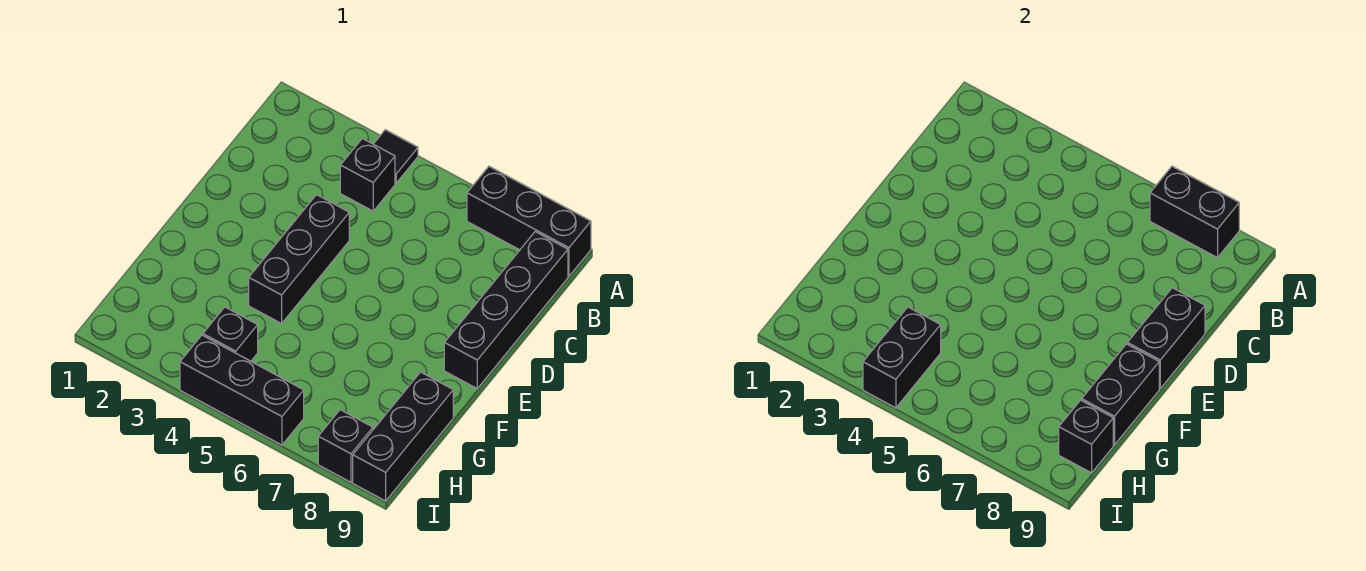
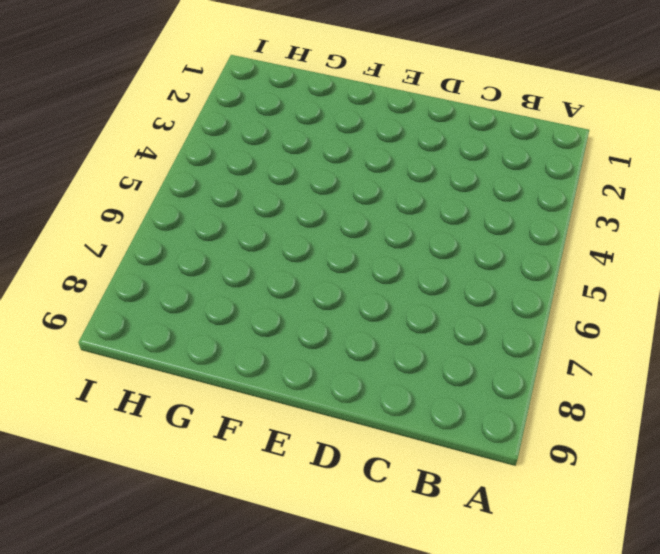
none -> black 1x1 tile [374,130,418,183]
none -> black 1x3 brick [467,166,591,276]
none -> black 1x1 brick [340,138,395,211]

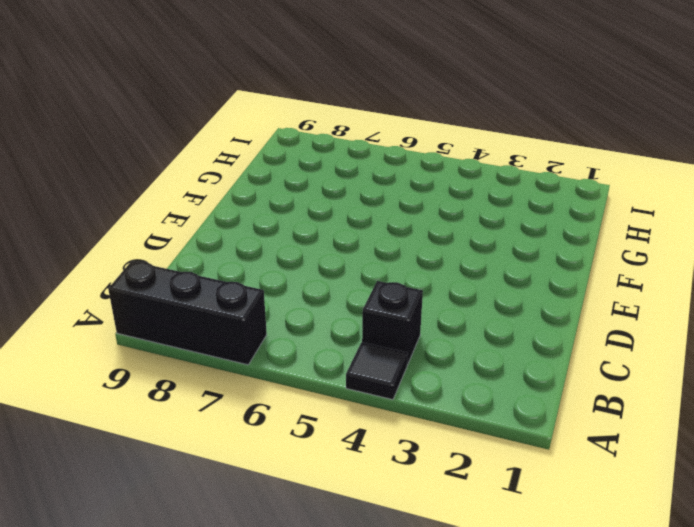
none -> black 1x4 brick [444,232,568,388]
none -> black 1x3 brick [249,195,349,324]
none -> black 1x3 brick [353,372,453,501]

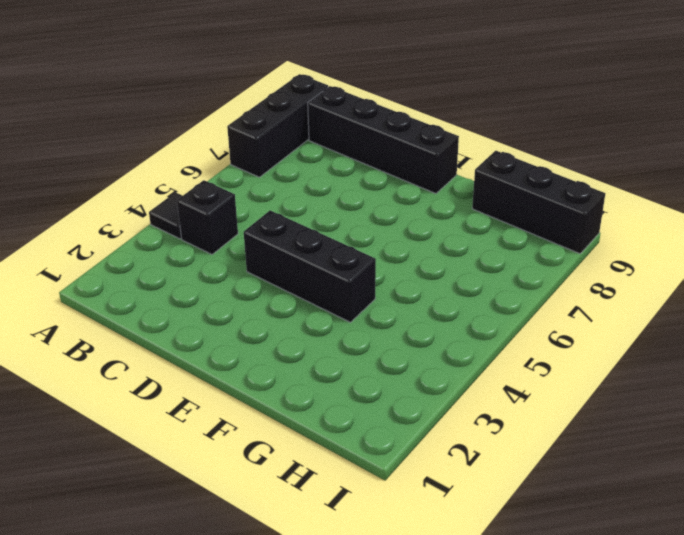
none -> black 1x1 brick [203,307,258,361]
none -> black 1x3 brick [180,335,304,445]
none -> black 1x1 brick [318,410,373,482]

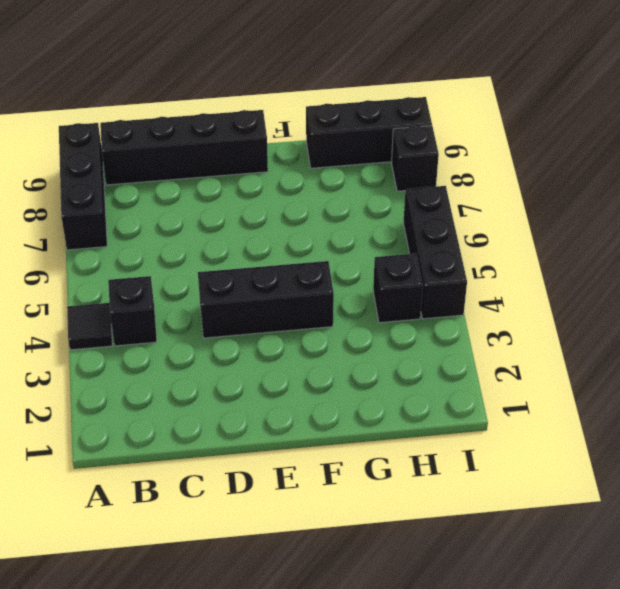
none -> black 1x2 brick [1150,166,1239,258]
none -> black 1x2 brick [1127,288,1205,388]
none -> black 1x2 brick [1082,344,1159,445]

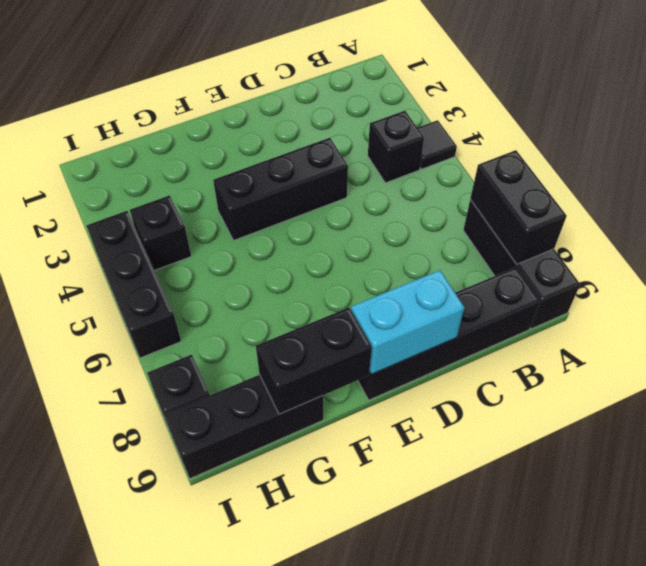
cyan 1x2 brick [351,270,464,374] -> black 1x2 brick [1127,288,1205,388]
none -> black 1x2 brick [863,307,941,408]
none -> black 1x1 brick [1059,400,1113,473]

